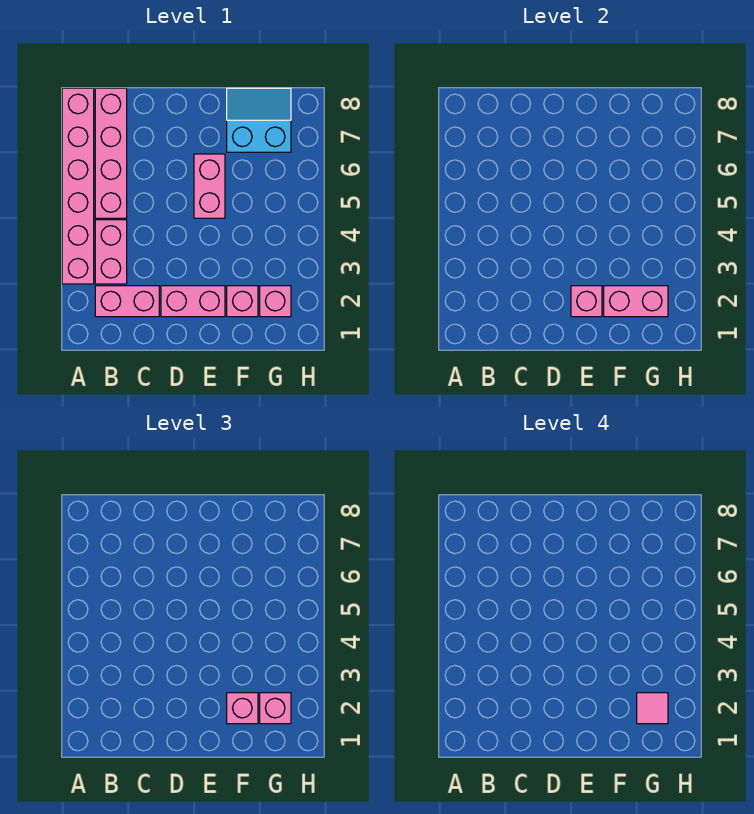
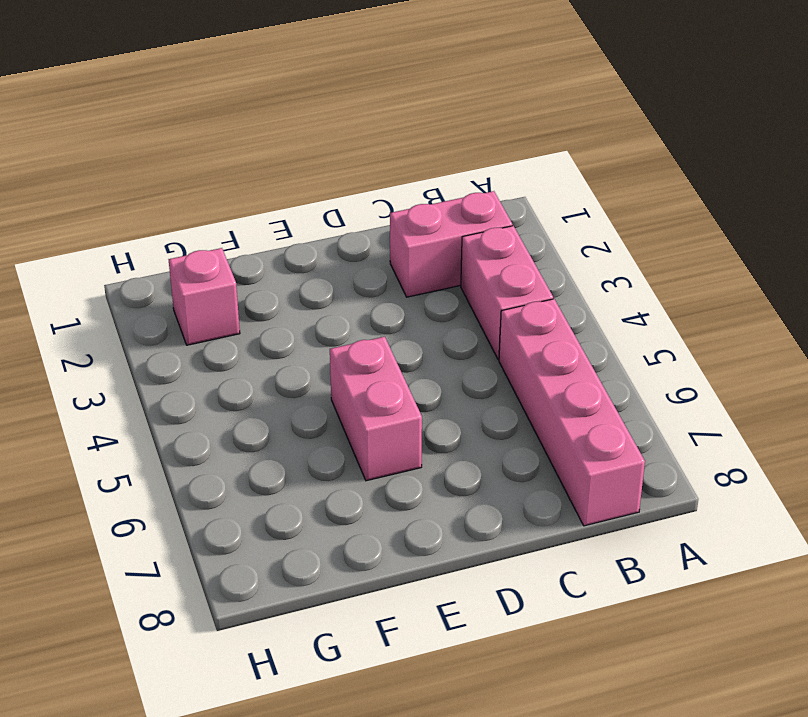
none -> pink 1x6 brick [62,88,94,284]
none -> pink 1x2 brick [161,286,225,317]
none -> pink 1x1 brick [227,286,258,317]

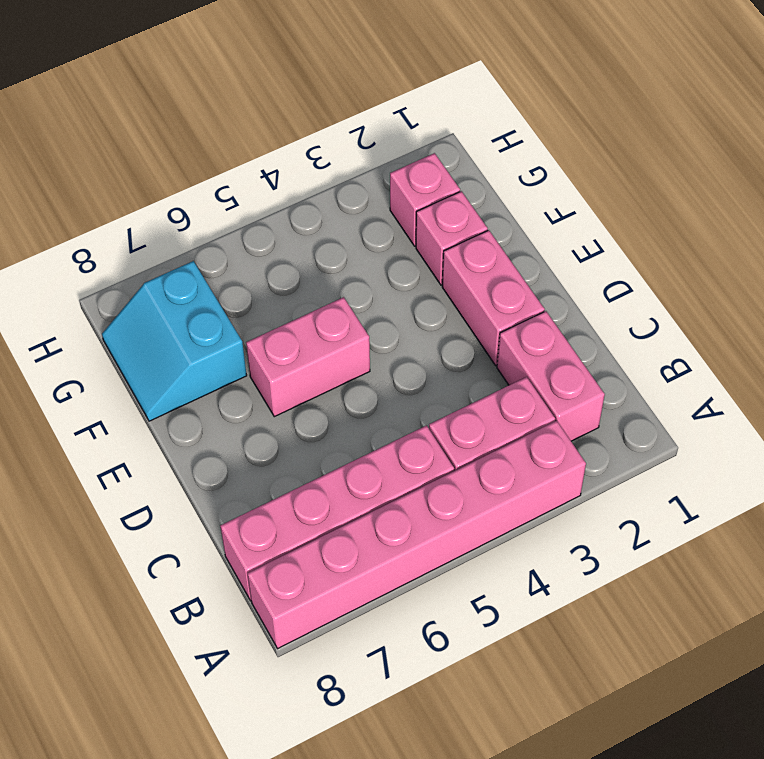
none -> pink 1x1 brick [571,286,602,317]
none -> pink 1x2 brick [604,286,668,317]
none -> pink 1x1 brick [227,693,258,724]

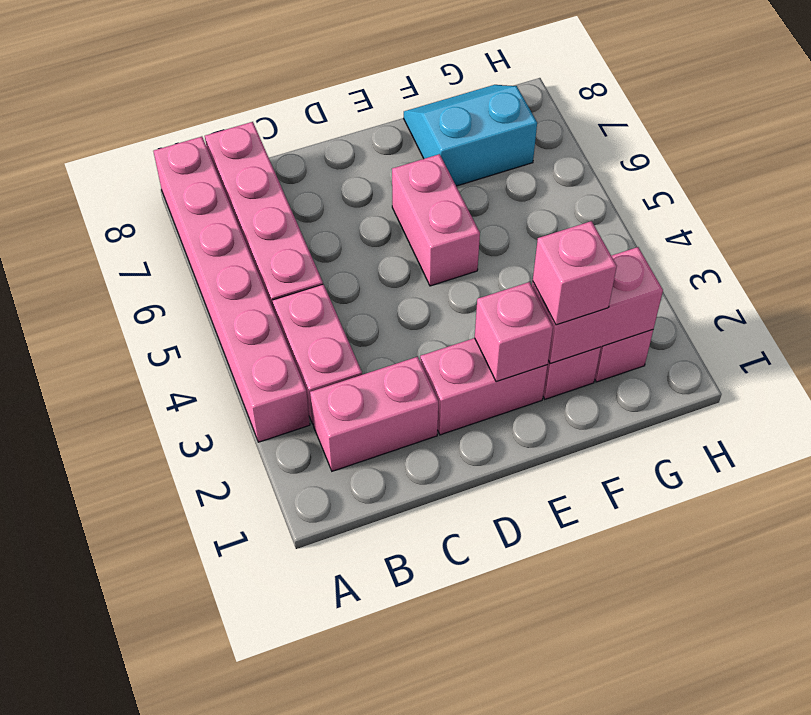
none -> pink 1x1 brick [260,693,291,724]
none -> pink 1x1 tile [637,693,668,724]

